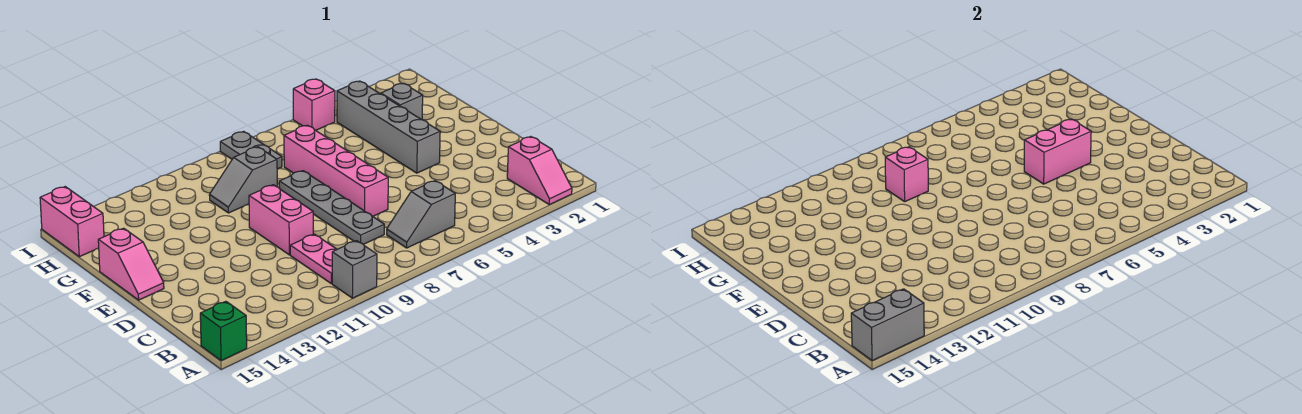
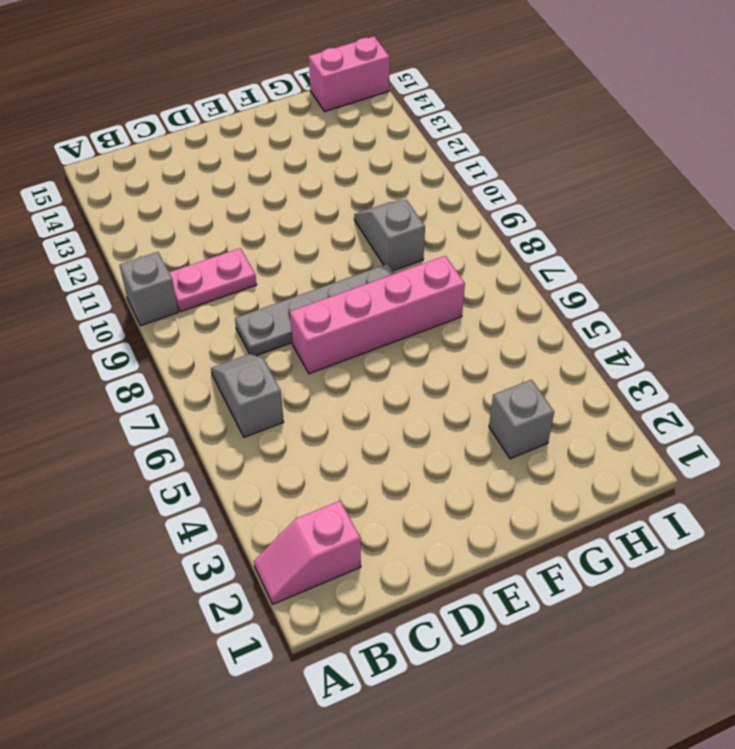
none -> green 1x1 brick [200,301,247,361]
none -> pink 1x2 brick [249,185,313,255]
none -> grey 1x4 brick [337,81,440,173]

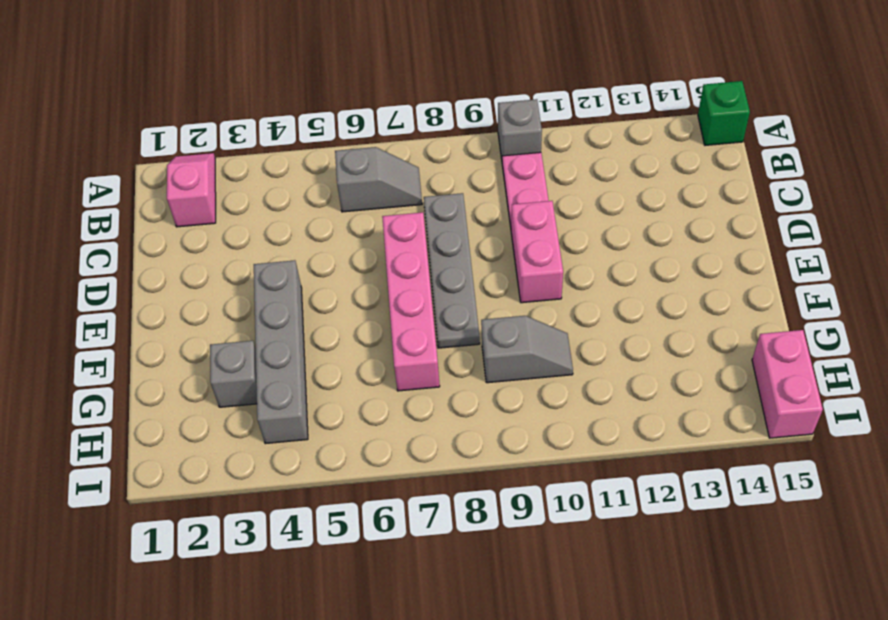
none -> pink 1x2 slope [98,228,164,300]
none -> grey 1x2 plate [220,131,282,169]
none -> pink 1x1 brick [293,79,335,130]

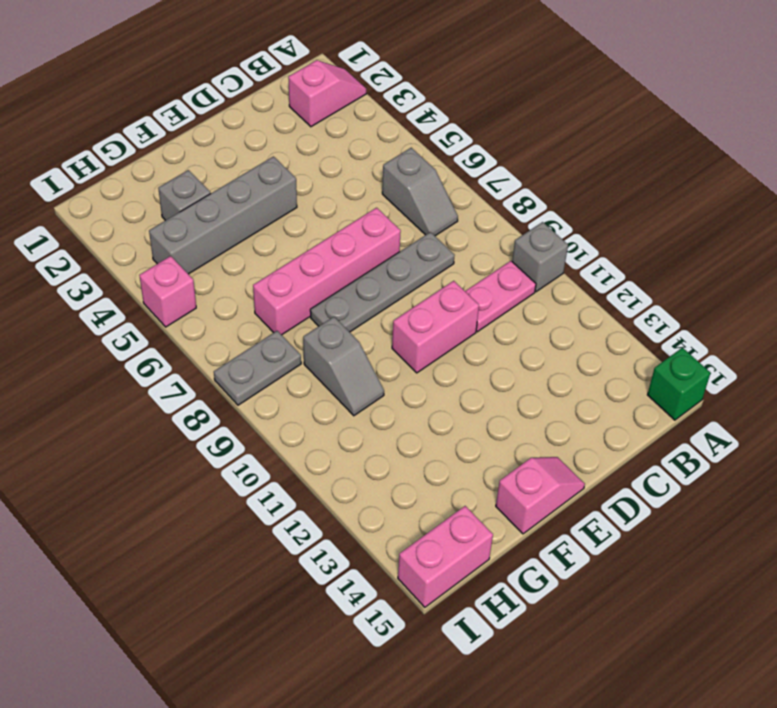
none -> grey 1x2 brick [851,289,924,361]
none -> pink 1x2 brick [1024,119,1091,184]
none -> pink 1x1 brick [885,147,928,202]

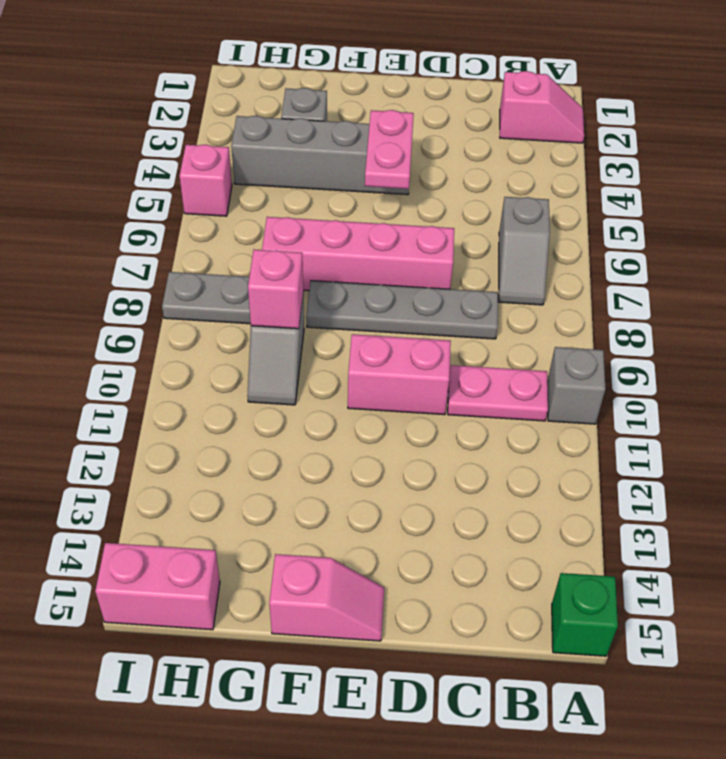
pink 1x2 plate [365,110,414,189] -> pink 1x2 brick [1024,119,1091,184]
none -> grey 1x2 brick [851,289,924,361]

